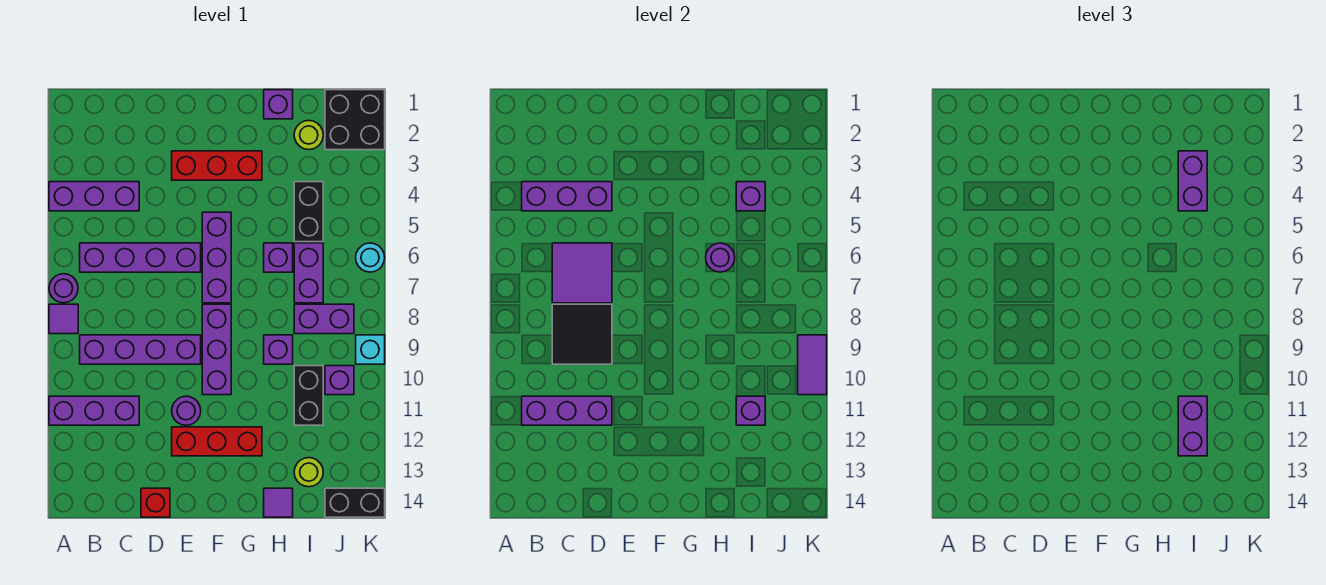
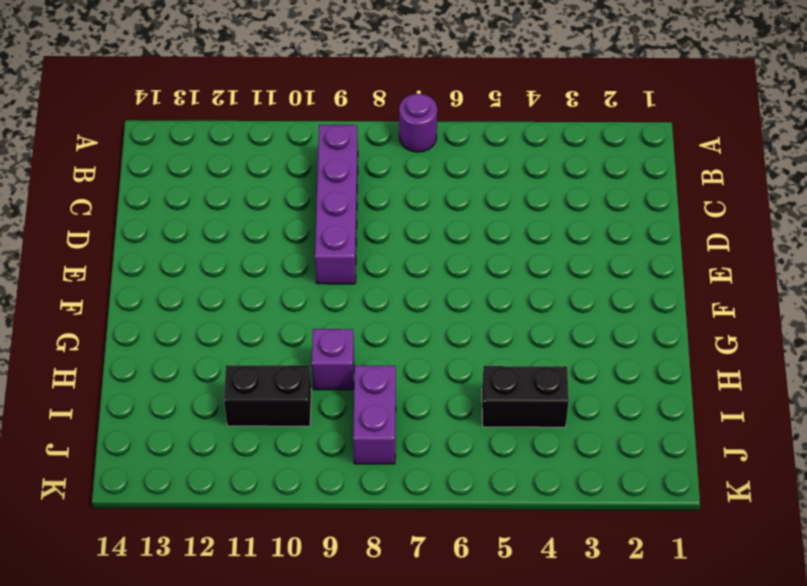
none -> purple 1x3 brick [49,182,139,211]
none -> purple 1x1 tile [49,304,78,334]
none -> purple 1x3 brick [49,396,139,425]
none -> purple 1x4 brick [80,243,201,272]

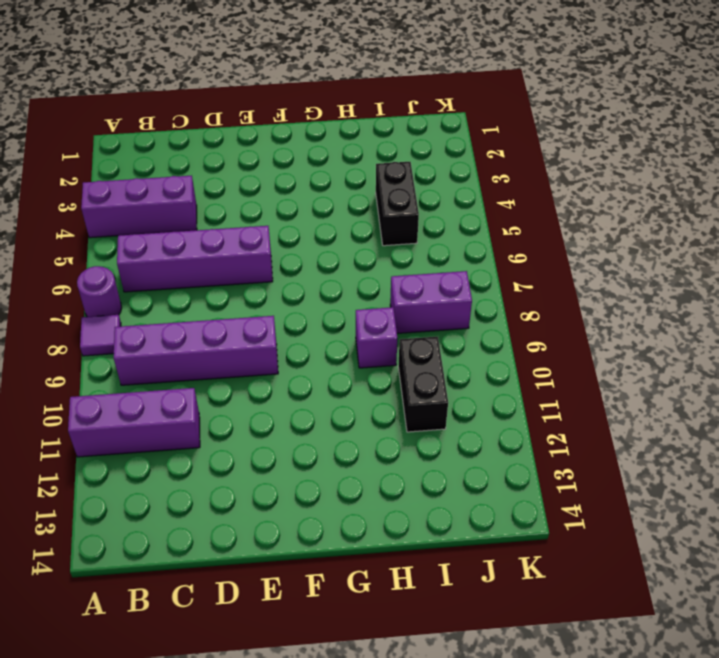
none -> red 1x1 brick [141,488,170,517]
none -> red 1x3 brick [172,151,262,180]
none -> purple 1x1 round brick [172,396,201,425]
none -> red 1x3 brick [172,427,262,456]

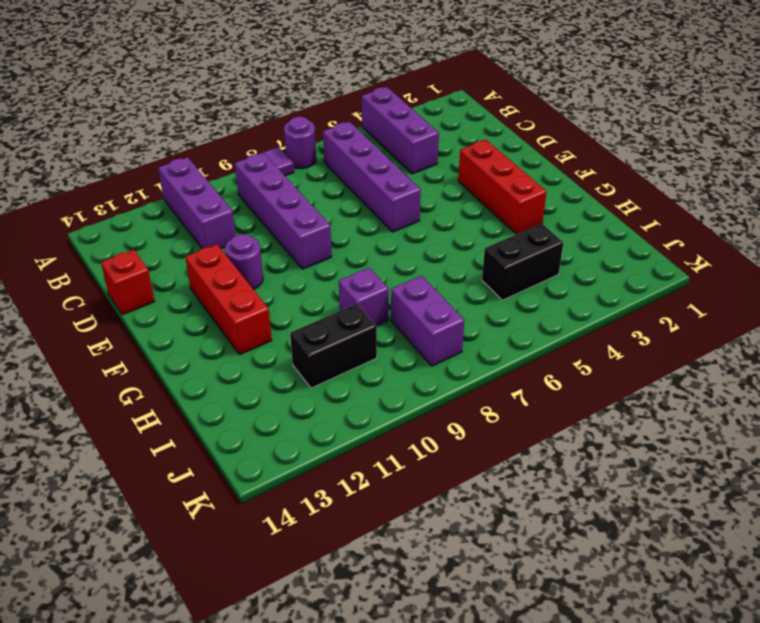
none -> purple 1x3 brick [202,212,231,303]
none -> purple 1x3 brick [202,304,231,395]
none -> purple 1x1 brick [264,90,293,119]
none -> purple 1x1 brick [264,243,293,272]

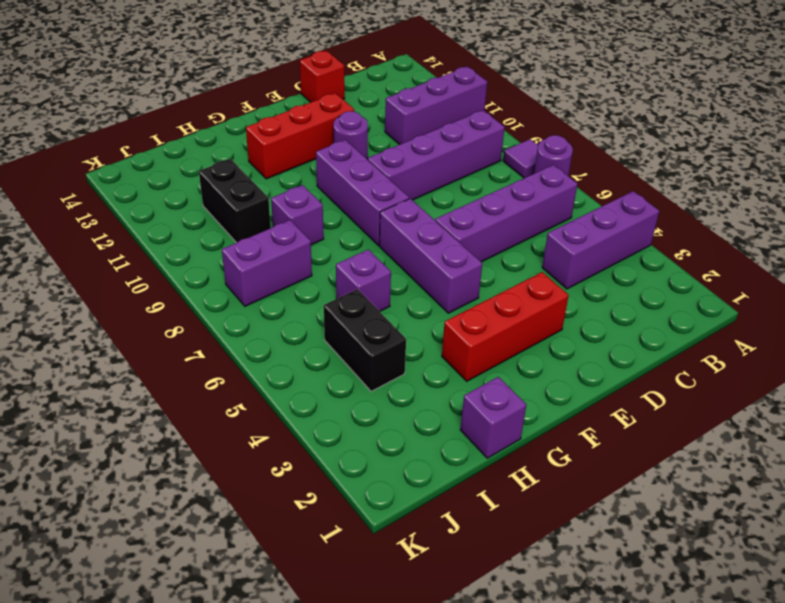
none -> purple 1x1 tile [264,488,293,517]
none -> lime 1x1 round brick [294,120,323,150]
none -> purple 1x2 brick [294,243,323,303]
none -> lime 1x1 round brick [294,458,323,487]

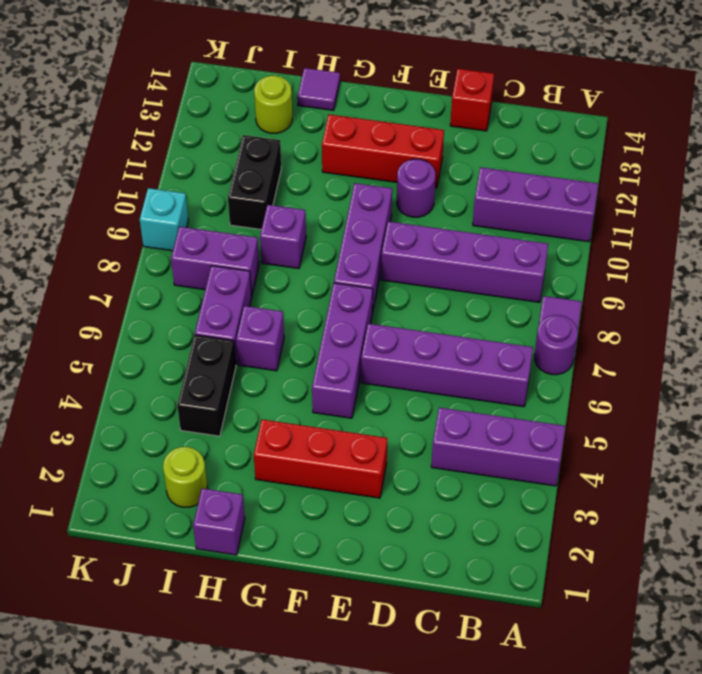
none -> black 2x2 brick [325,90,385,150]
none -> purple 1x1 brick [325,366,354,395]
none -> black 1x2 brick [325,488,385,517]
none -> cyan 1x1 round brick [356,243,385,272]

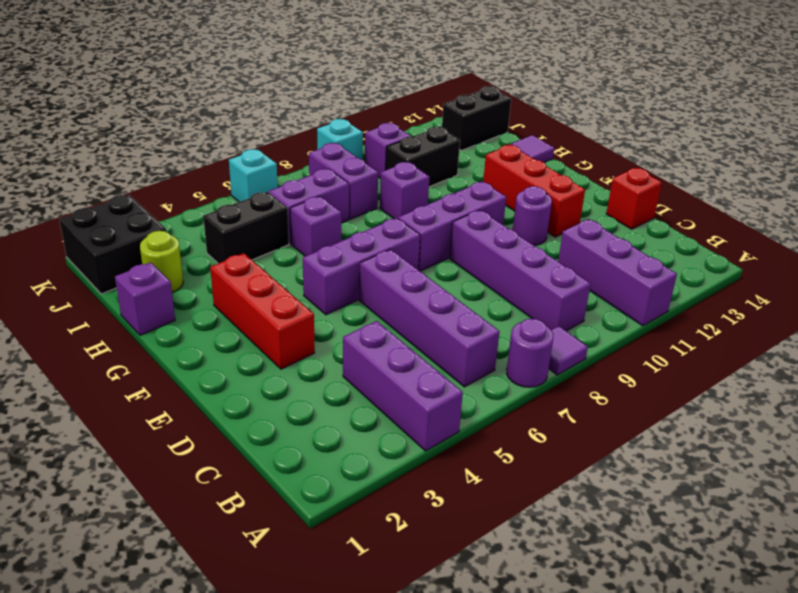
black 1x2 brick [442,86,511,151] -> black 1x2 brick turned to [325,488,385,517]
cyan 1x1 brick [229,149,278,202] -> cyan 1x1 round brick [356,243,385,272]
none -> lime 1x1 round brick [294,458,323,487]
none -> purple 1x3 brick [522,182,612,211]
none -> purple 1x3 brick [522,396,612,425]
none -> purple 2x2 tile [552,243,612,303]

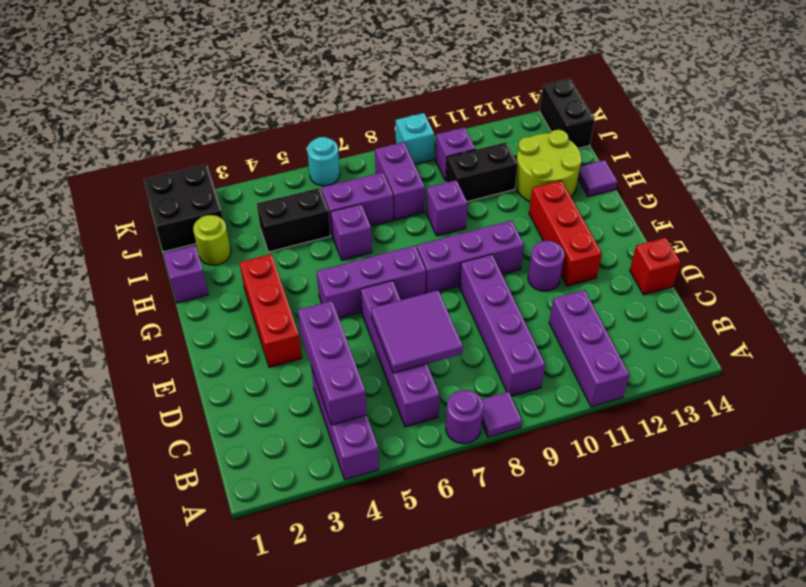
lime 2x2 round brick [515,130,581,202] -> lime 1x1 round brick [294,458,323,487]
none -> purple 1x3 brick [522,396,612,425]
none -> black 2x2 tile [552,304,612,364]
none -> purple 1x1 round brick [706,243,735,272]
none -> purple 1x1 brick [736,182,765,211]

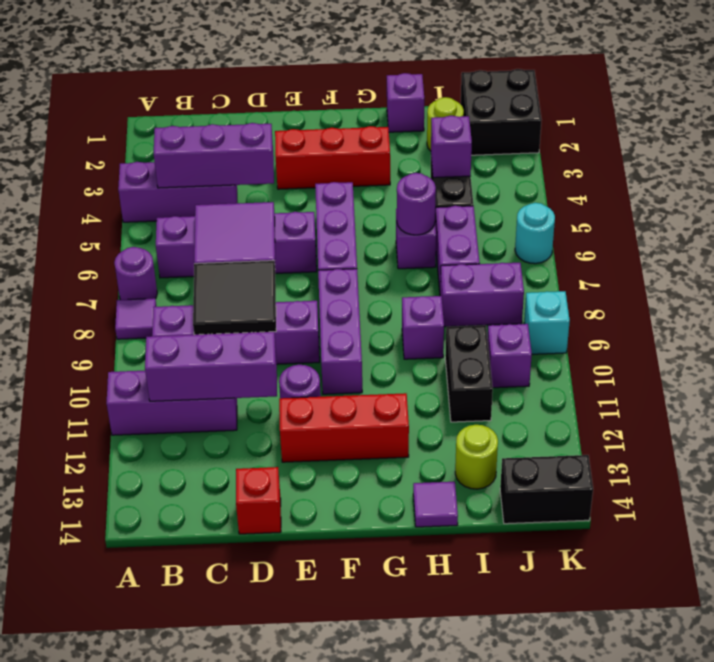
none -> purple 1x1 brick [736,396,765,425]
none -> purple 1x2 tile [798,335,827,395]
none -> purple 1x2 brick [1178,151,1207,211]
none -> purple 1x2 brick [1178,396,1207,456]

